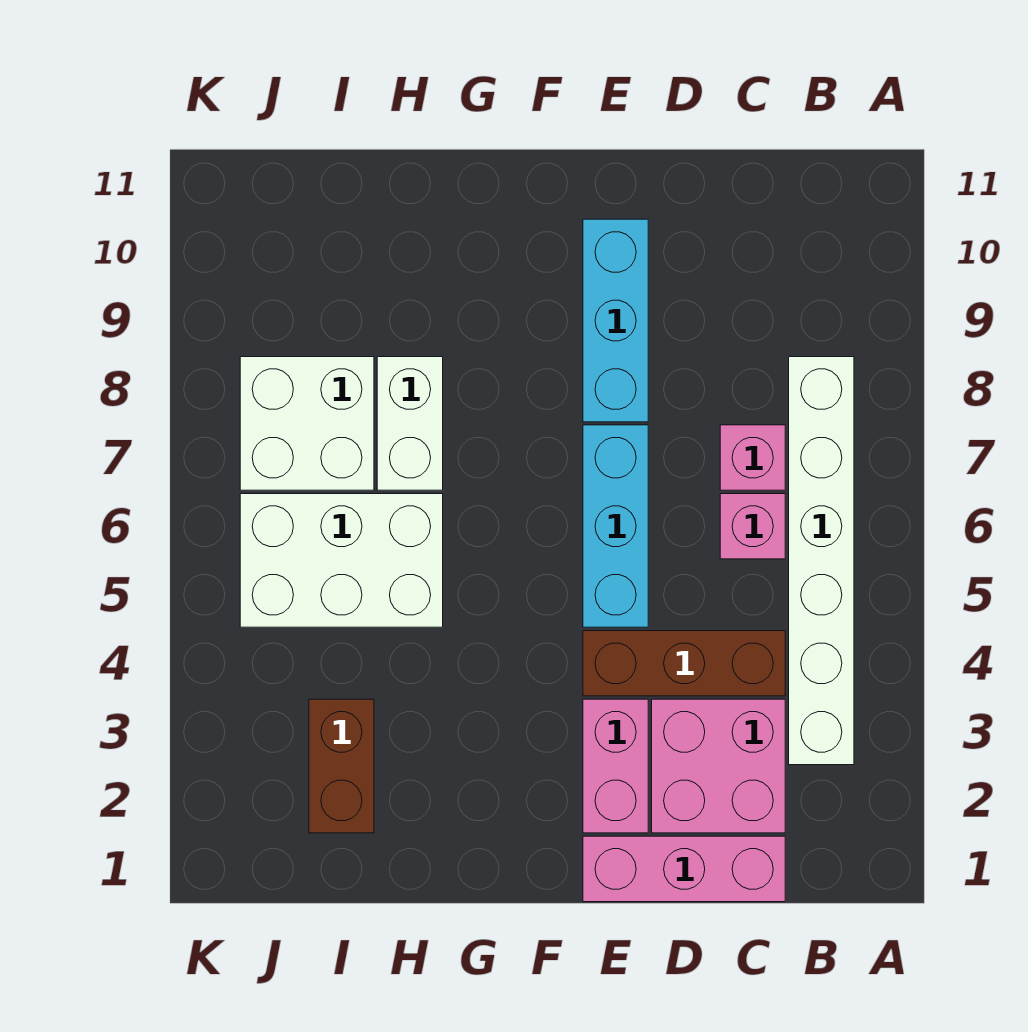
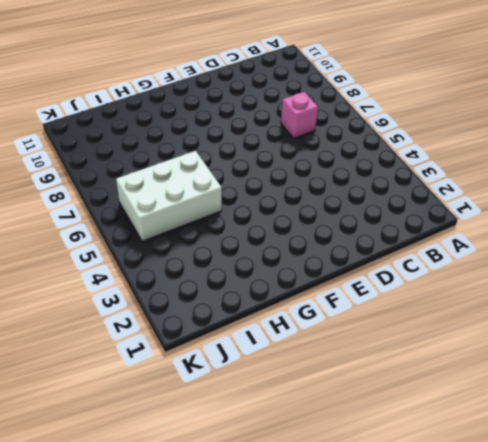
none -> white 1x6 brick [789,357,854,765]
none -> pink 1x3 brick [583,836,785,902]
none -> pink 2x2 brick [652,699,785,833]

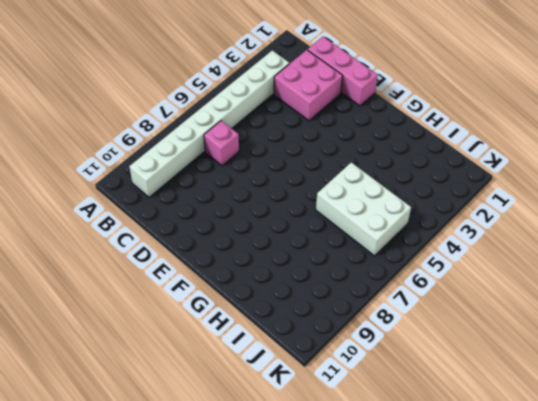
white 1x8 brick [129,50,289,197] -> white 1x6 brick [789,357,854,765]
none -> brown 1x3 brick [583,631,785,696]
none -> pink 1x1 brick [720,494,785,559]
none -> pink 1x2 brick [583,699,648,833]

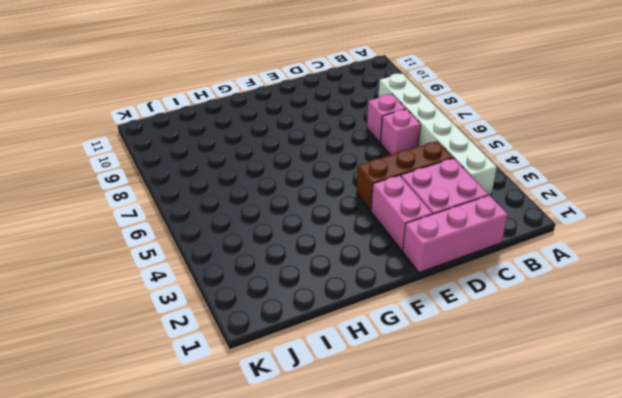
none -> cyan 1x3 brick [583,425,648,627]
none -> cyan 1x3 brick [583,219,648,422]
none -> white 2x3 brick [240,494,443,627]

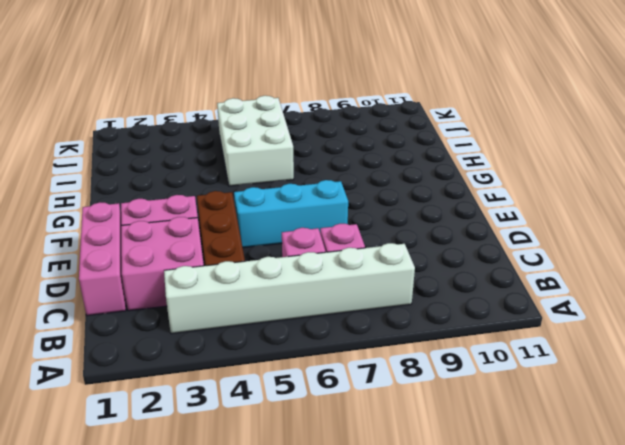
none -> cyan 1x3 brick [583,219,648,422]
none -> white 1x2 brick [377,357,443,490]
none -> brown 1x2 brick [309,699,374,833]

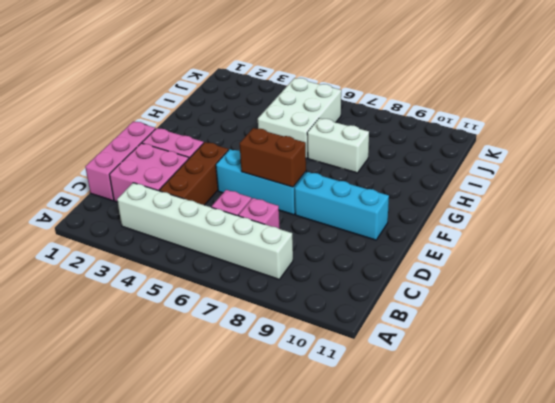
brown 1x2 brick [240,128,306,187] -> brown 1x2 brick moved to [309,699,374,833]
none -> white 2x2 brick [240,357,374,490]

